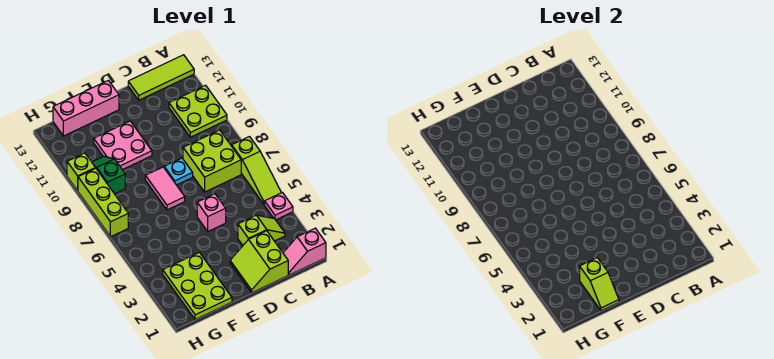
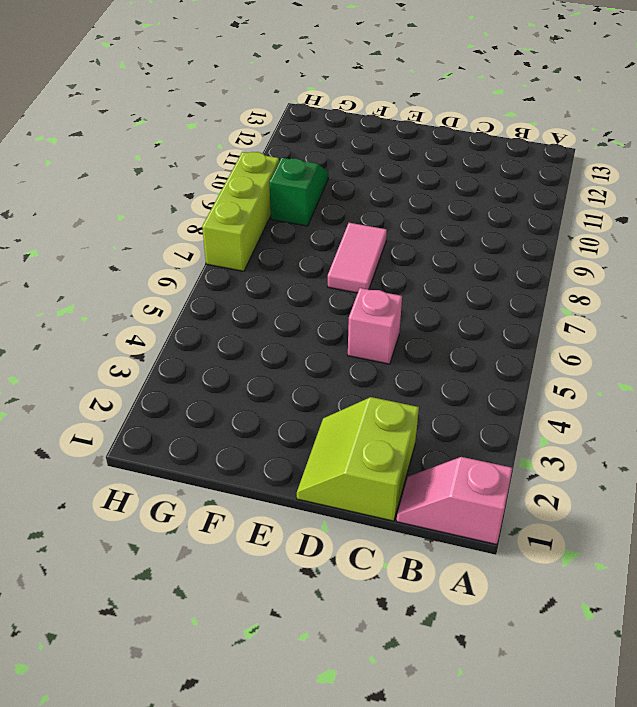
none -> pink 1x1 plate [265,193,293,220]
none -> lime 1x3 slope [232,137,281,205]
none -> lime 2x2 plate [169,85,227,137]

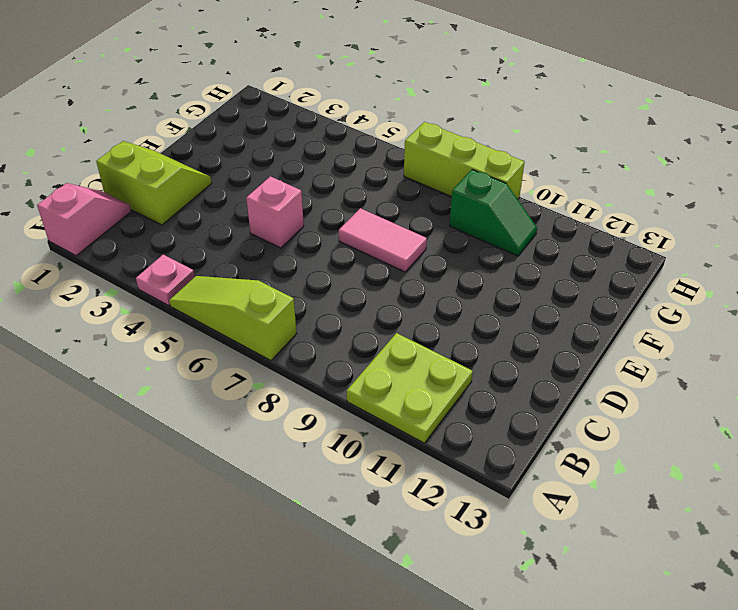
none -> lime 1x3 tile [128,55,194,100]
none -> lime 1x2 slope [238,215,285,245]
none -> lime 2x2 brick [183,130,241,192]

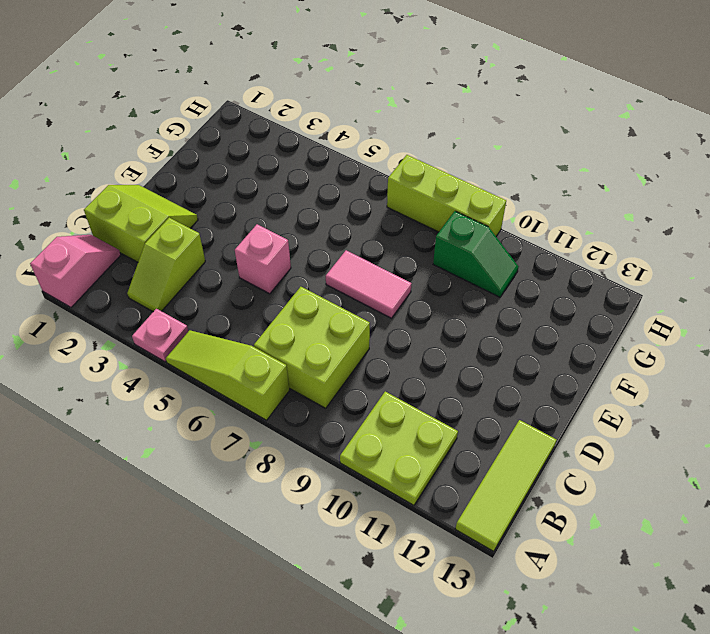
none -> cyan 1x1 plate [164,158,193,185]
none -> pink 2x2 plate [94,121,152,170]
none -> pink 1x3 brick [53,80,119,136]

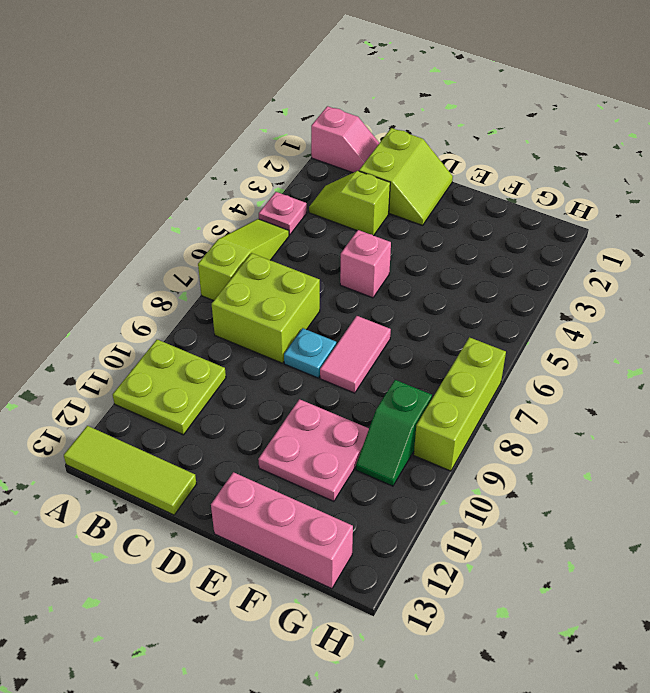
none -> lime 2x3 plate [163,252,232,320]
none -> lime 1x1 brick [67,153,95,191]
none -> lime 1x2 slope [580,258,619,311]

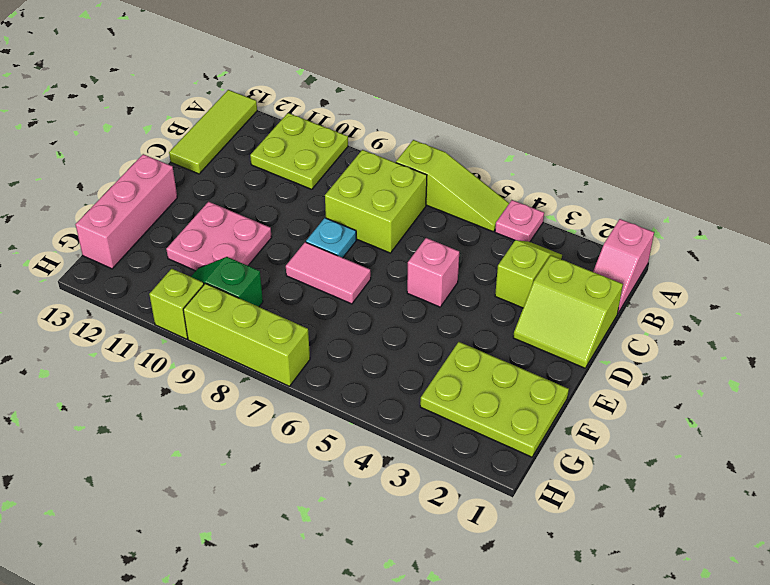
none -> lime 1x2 slope [580,258,619,311]

